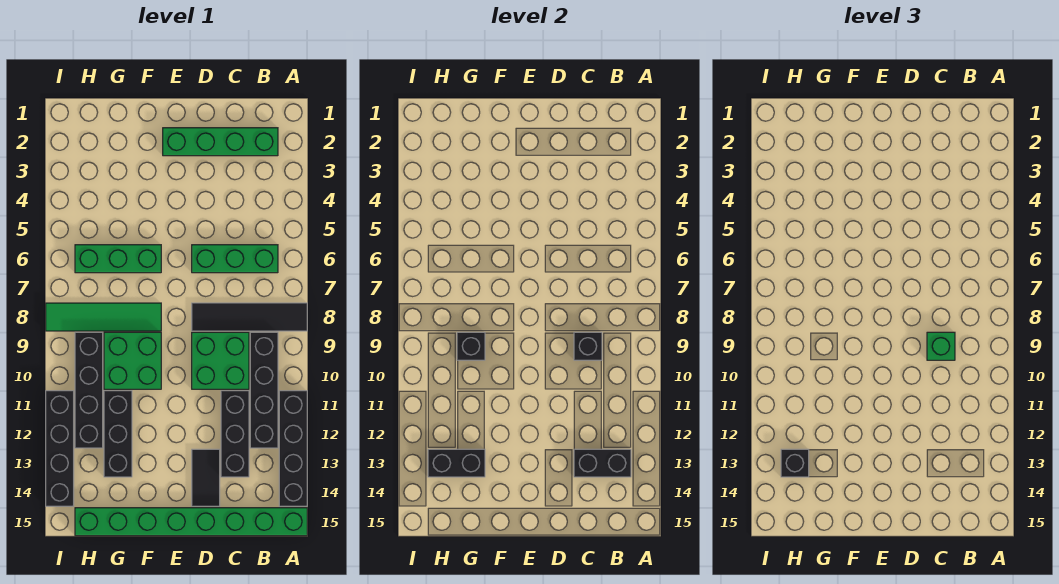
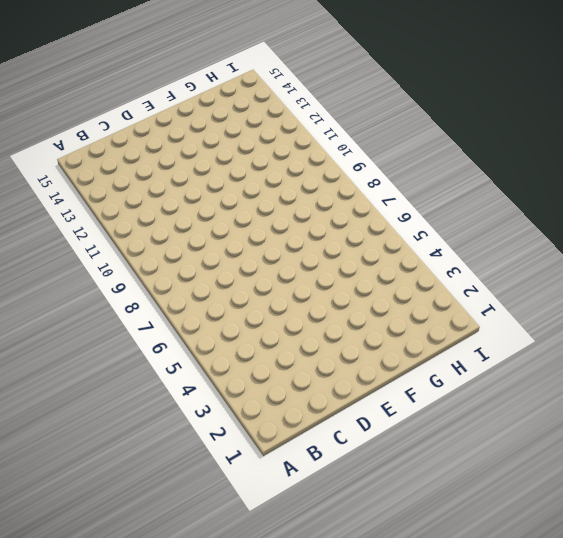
none -> black 1x4 tile [192,303,307,331]
none -> black 1x4 brick [279,391,307,506]
none -> green 1x8 brick [75,508,307,536]

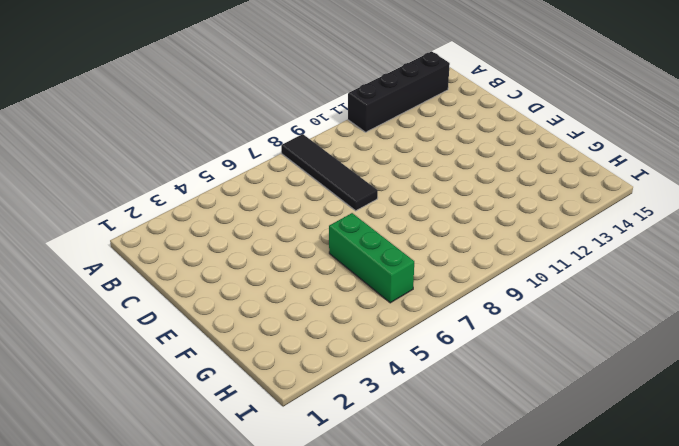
none -> green 1x8 brick [75,508,307,536]
none -> green 1x4 brick [163,128,278,156]
none -> green 1x3 brick [192,245,278,273]

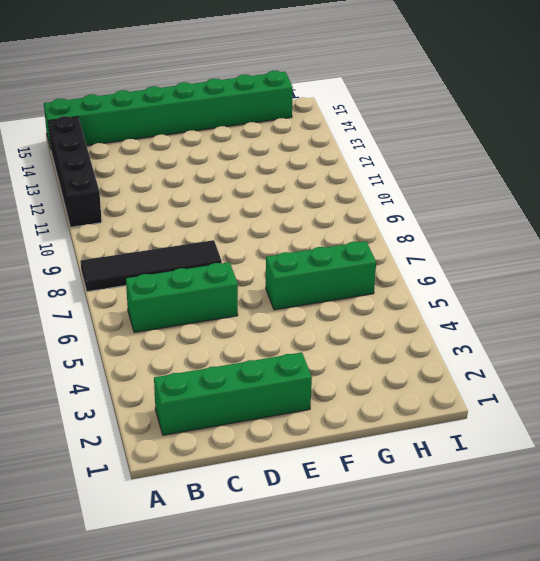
none -> black 1x4 brick [250,332,278,448]
none -> green 2x2 brick [192,332,249,389]
none -> black 1x3 brick [221,391,249,477]

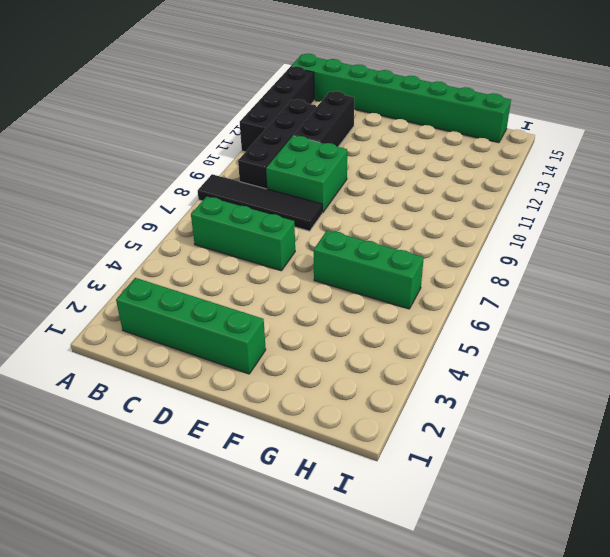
none -> black 1x2 tile [192,449,220,506]
none -> green 1x4 tile [46,303,161,331]
none -> green 2x2 brick [104,332,161,389]

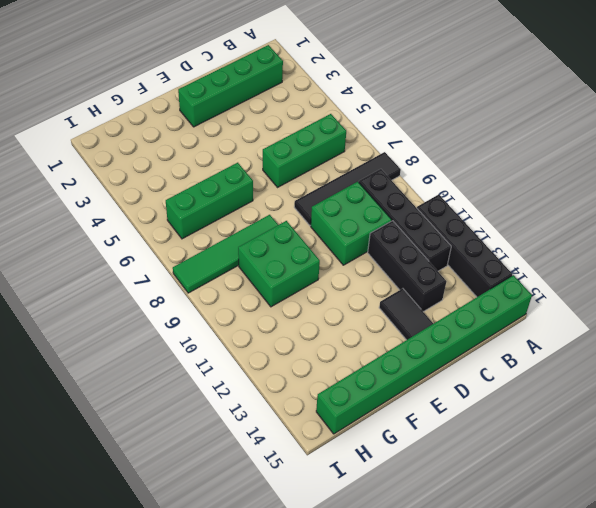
none -> black 1x3 brick [104,391,132,477]
none -> black 1x4 brick [75,332,103,448]
none -> black 1x4 brick [46,391,74,506]

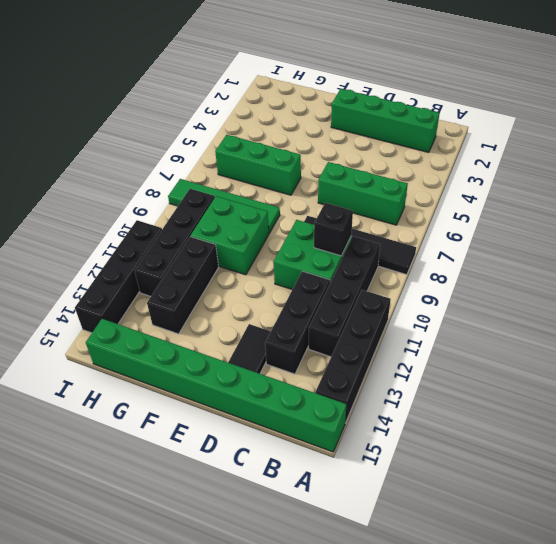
none -> black 1x2 brick [574,449,631,477]
none -> black 1x1 brick [457,332,485,360]
none -> black 1x2 brick [428,449,485,477]

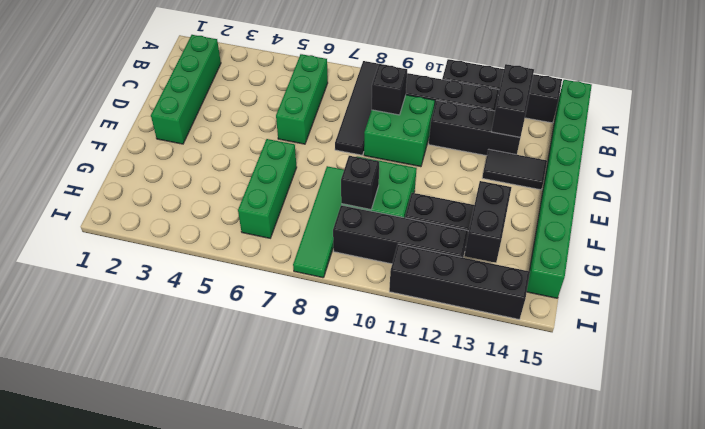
none -> green 1x1 brick [927,332,955,360]
none -> black 1x1 brick [781,449,809,477]

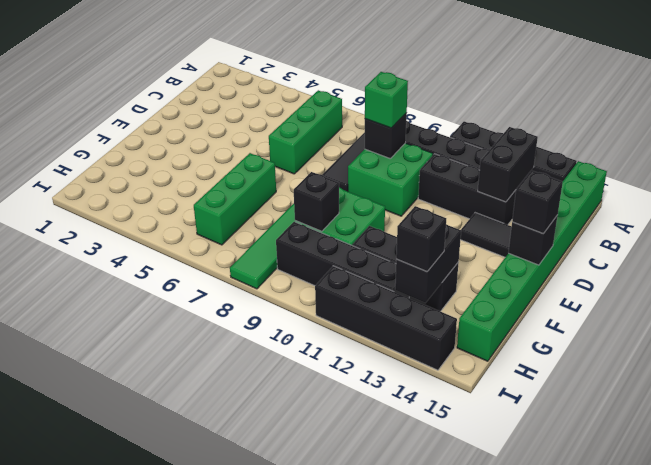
black 1x1 brick [508,215,558,265] -> none
black 1x1 brick [512,170,563,234] -> none
none -> green 1x4 brick [163,128,278,156]

